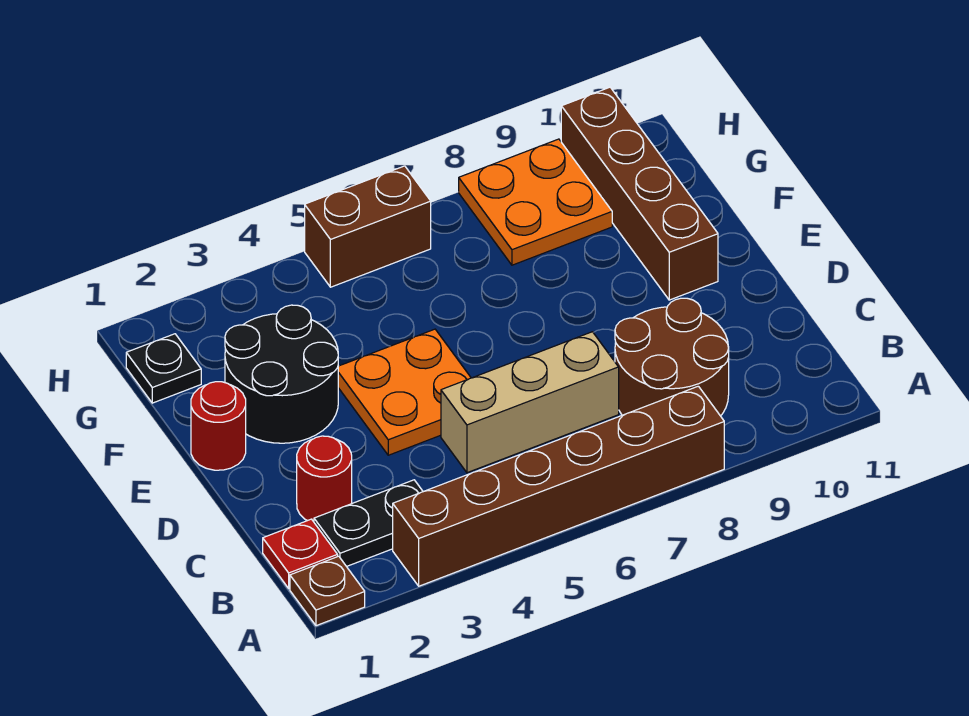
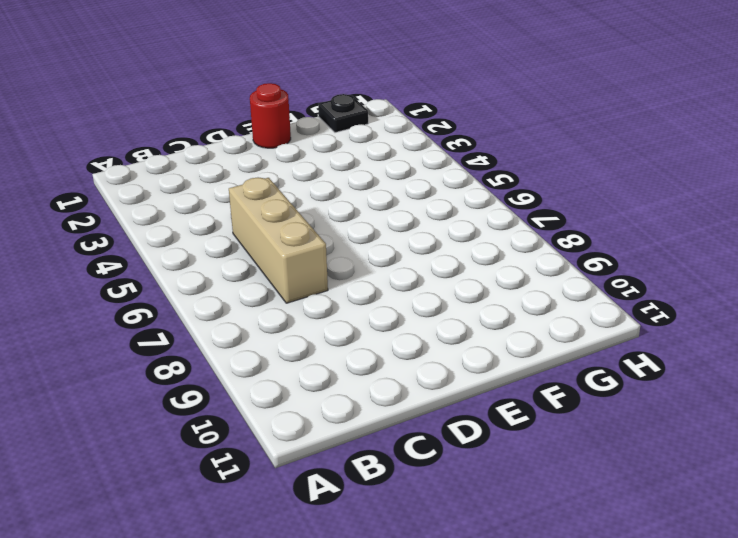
none -> brown 1x1 plate [290,556,365,626]
none -> brown 1x6 brick [393,386,724,586]
none -> red 1x1 plate [263,519,338,588]

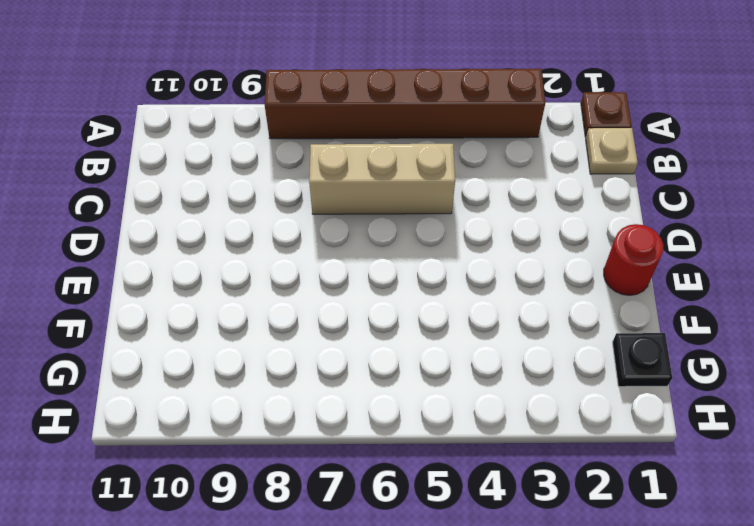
tan 1x1 plate [586,128,638,174] -> red 1x1 plate [263,519,338,588]
none -> black 1x2 plate [314,480,423,566]
none -> brown 2x2 round brick [615,298,729,416]
none -> red 1x1 round brick [297,436,352,522]

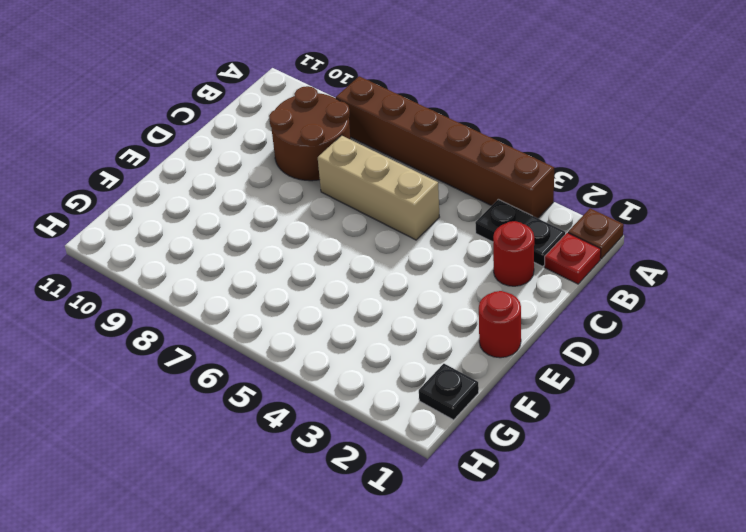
none -> orange 2x2 plate [338,329,471,455]
none -> black 2x2 round brick [225,305,338,443]
none -> brown 1x4 brick [561,87,718,300]

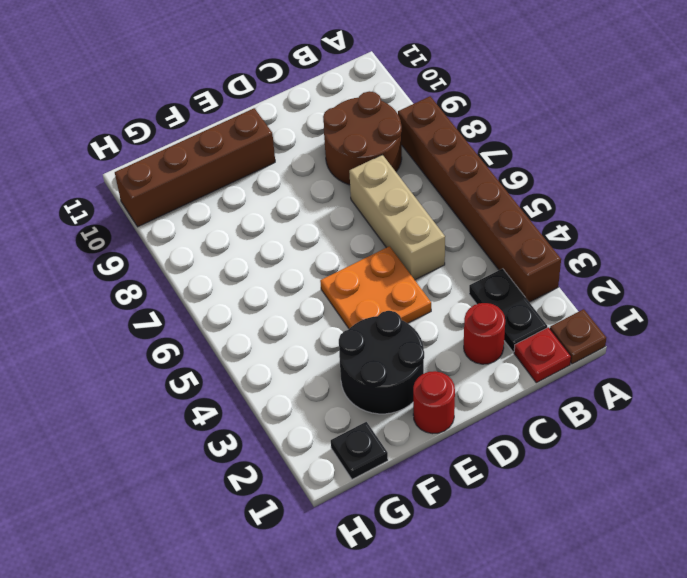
none -> orange 2x2 plate [459,139,612,265]
none -> brown 1x2 brick [305,166,431,287]

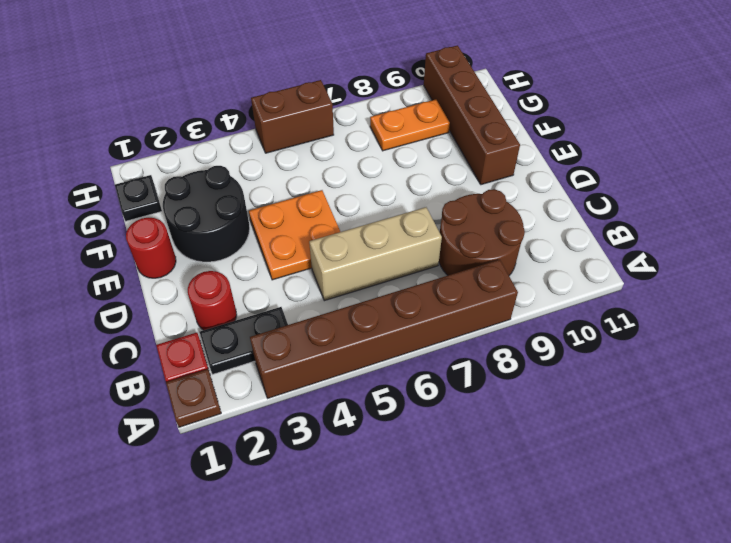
orange 1x2 plate [370,99,450,151] -> orange 2x2 plate [459,139,612,265]

